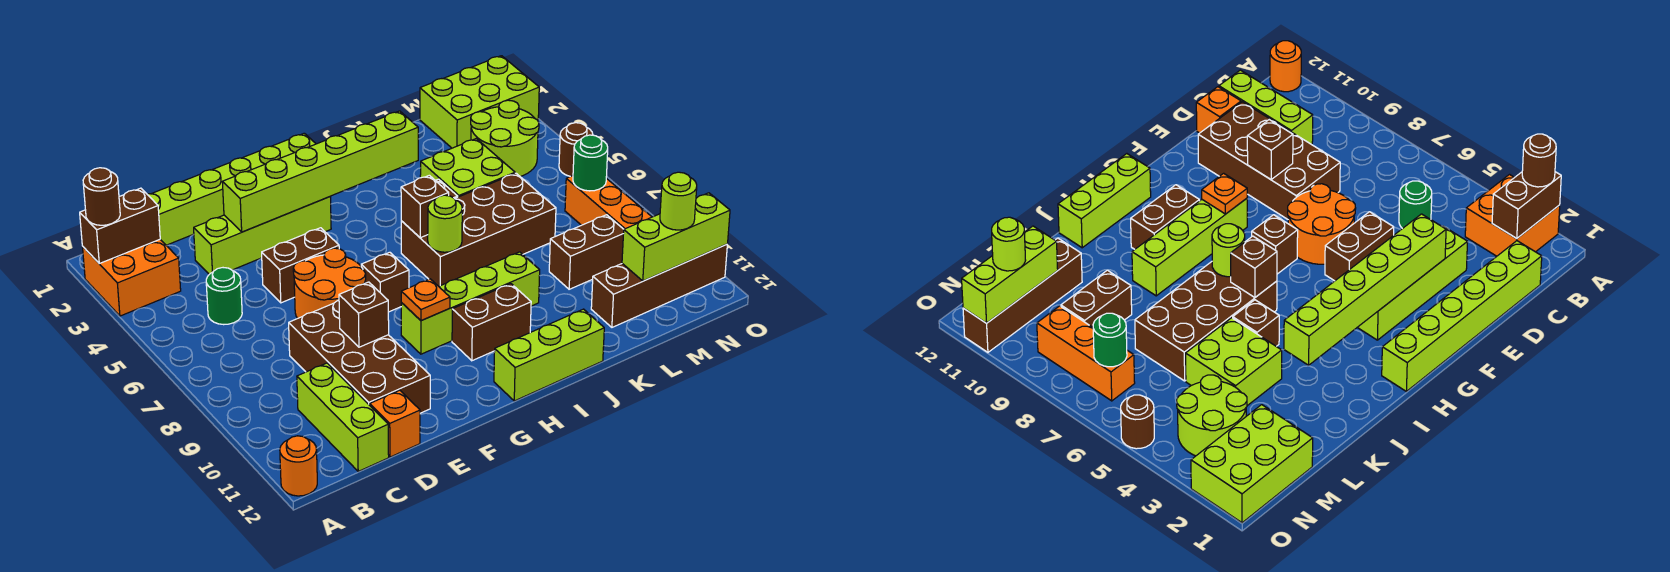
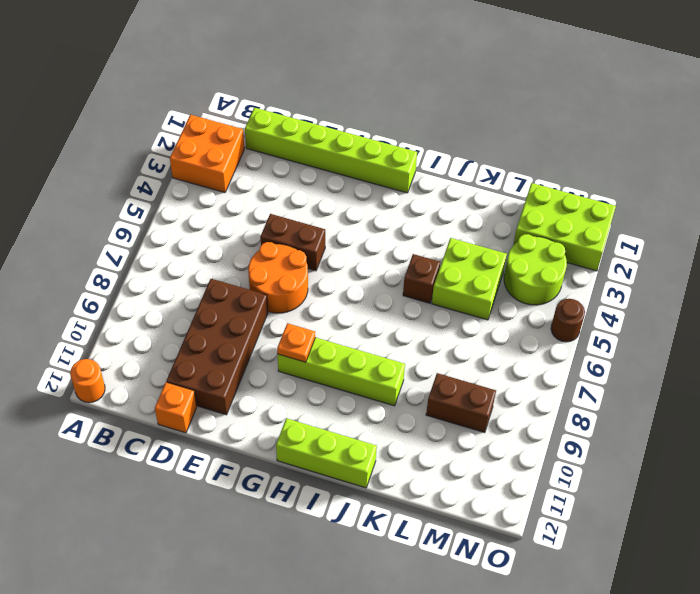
none -> green 1x1 round brick [206,268,242,325]
none -> lime 1x3 brick [297,363,389,471]
none -> lime 1x4 brick [194,197,331,274]
none -> brown 1x1 brick [361,252,409,312]

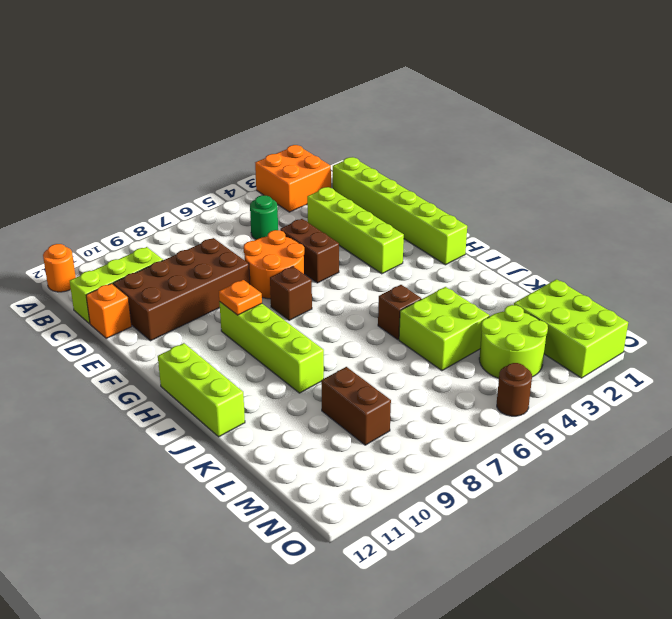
none -> brown 1x2 brick [452,284,531,361]
none -> brown 2x4 brick [401,173,556,286]
none -> brown 1x4 brick [591,244,727,327]
none -> orange 1x3 brick [565,176,652,229]

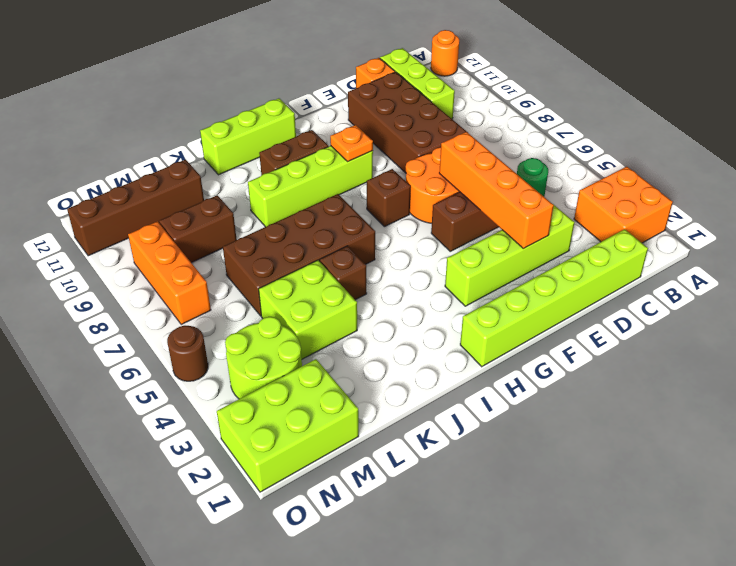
orange 1x4 brick [439,132,554,249] -> lime 1x6 brick [222,111,418,232]
none -> brown 1x2 brick [80,188,160,264]
none -> brown 1x1 brick [339,282,389,347]
none -> brown 1x1 brick [401,175,449,238]
none -> lime 1x1 round brick [428,195,462,252]

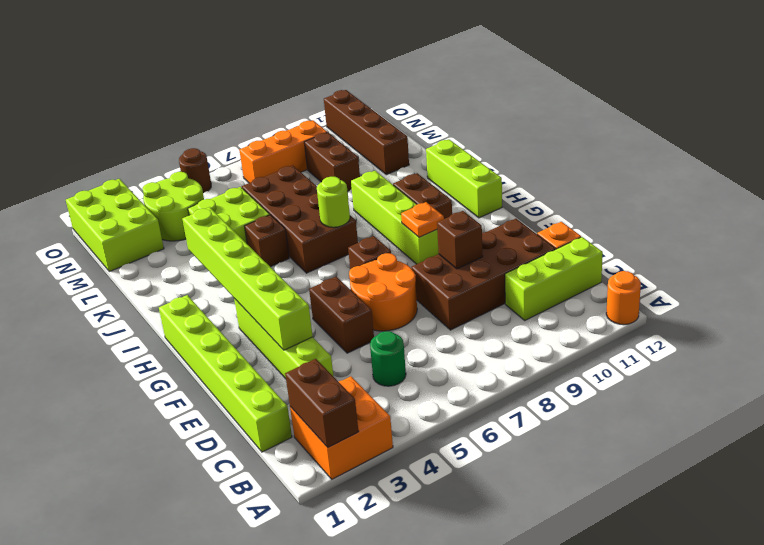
none -> brown 1x1 brick [401,175,449,238]
none -> lime 1x3 brick [622,193,730,281]
none -> green 1x1 round brick [573,135,608,191]
none -> brown 1x1 round brick [83,168,120,225]

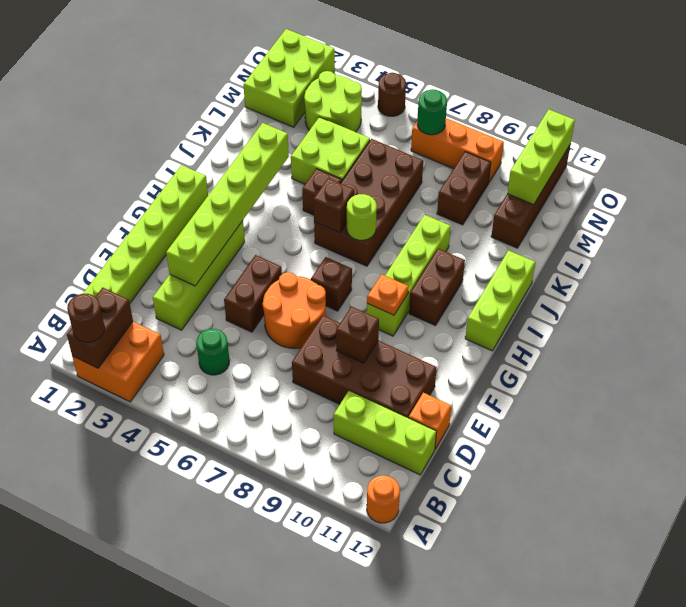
none -> lime 1x1 round brick [660,172,697,230]

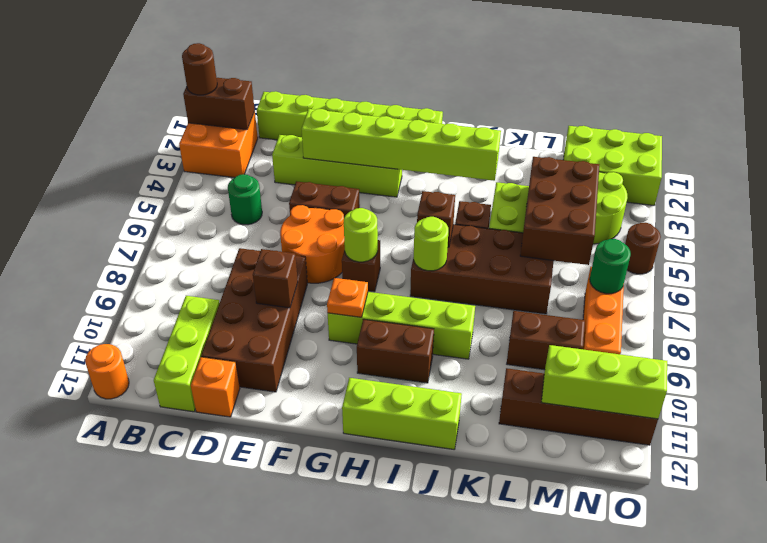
lime 1x1 round brick [344,208,378,262] -> lime 1x1 round brick moved to [660,172,697,230]
brown 2x3 brick [520,157,599,265] -> none

